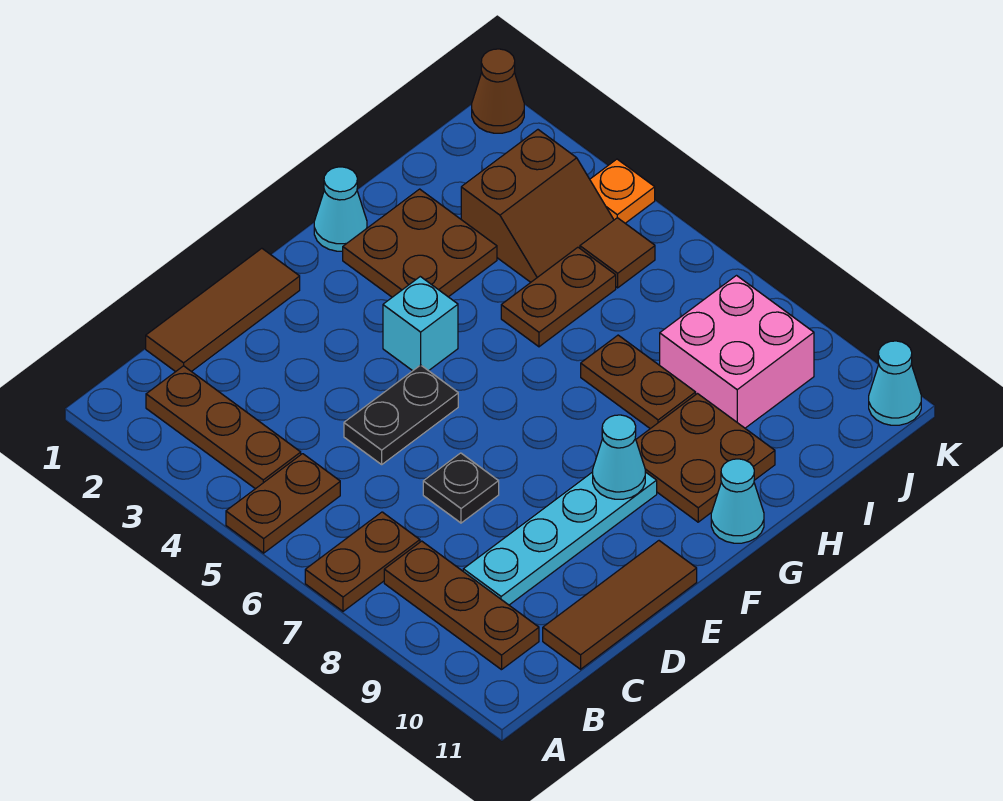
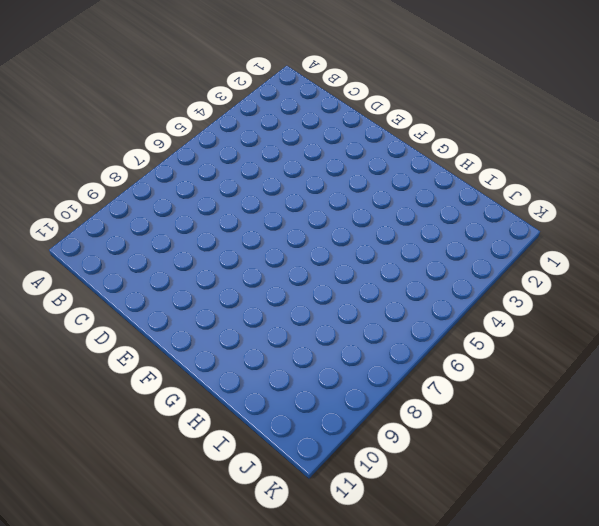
none -> brown 1x2 plate [226,454,340,553]
none -> brown 1x2 plate [305,512,420,611]
none -> brown 1x3 plate [146,366,301,489]

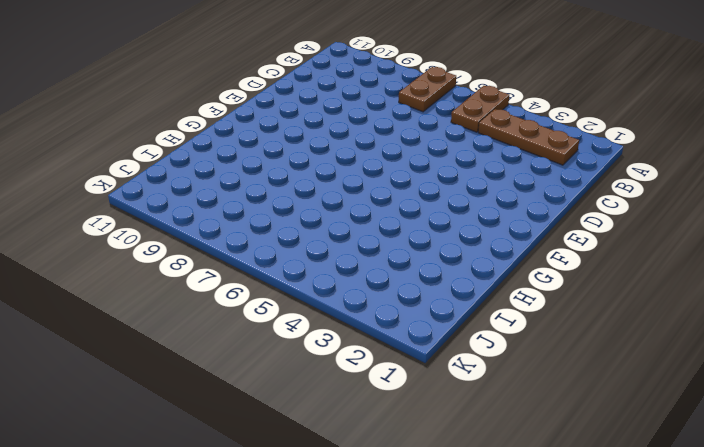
none -> brown 1x3 plate [384,541,539,670]
none -> brown 1x3 tile [146,248,300,372]
none -> cyan 1x4 plate [463,472,657,605]

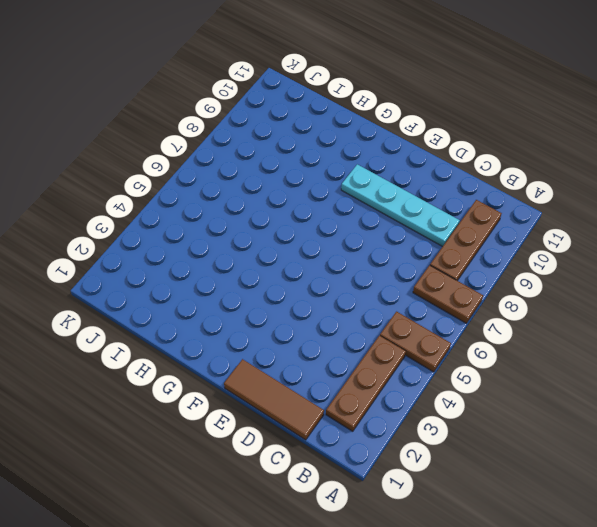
none -> brown 1x3 tile [543,541,697,669]
none -> black 1x2 plate [344,365,458,464]
none -> black 1x1 plate [423,453,499,523]

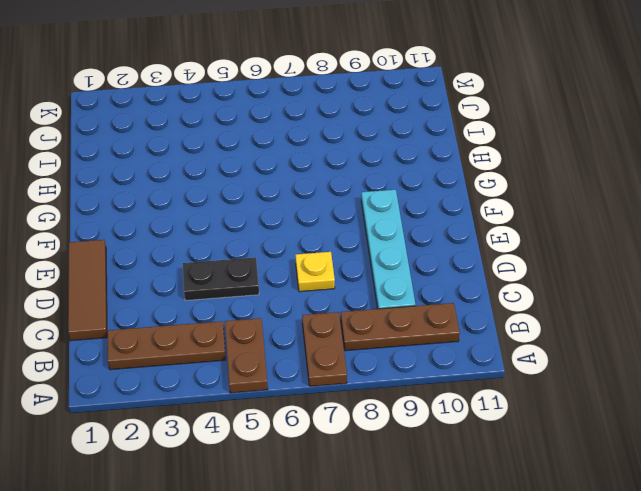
black 1x2 plate [183,257,259,301] -> black 1x2 plate turned to [344,365,458,464]
yellow 1x1 plate [296,252,335,292] -> black 1x1 plate [423,453,499,523]
none -> brown 1x3 tile [543,541,697,669]
none -> cyan 1x1 brick [383,277,458,371]
none -> cyan 1x1 cone [314,167,367,251]

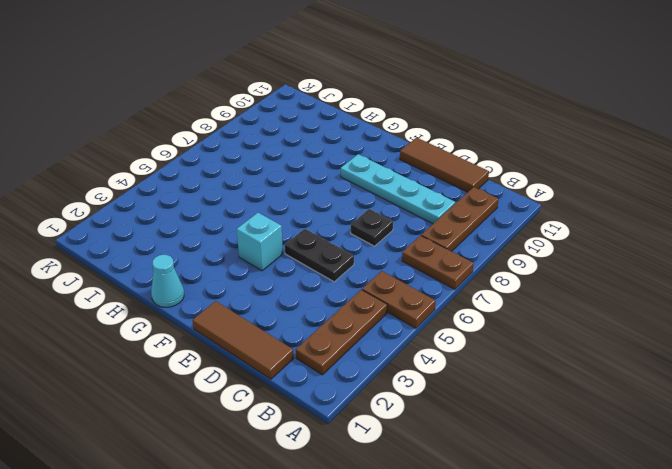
none -> brown 2x2 plate [343,189,497,297]
none -> brown 2x2 plate [636,394,775,522]
none -> cyan 1x1 cone [711,459,764,543]

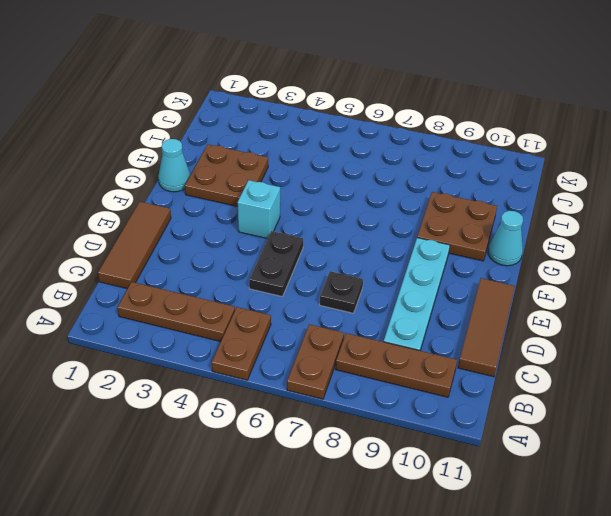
none -> brown 1x2 plate [501,247,616,347]
none -> brown 1x2 plate [581,335,696,429]
none -> brown 2x2 slope [461,130,614,282]

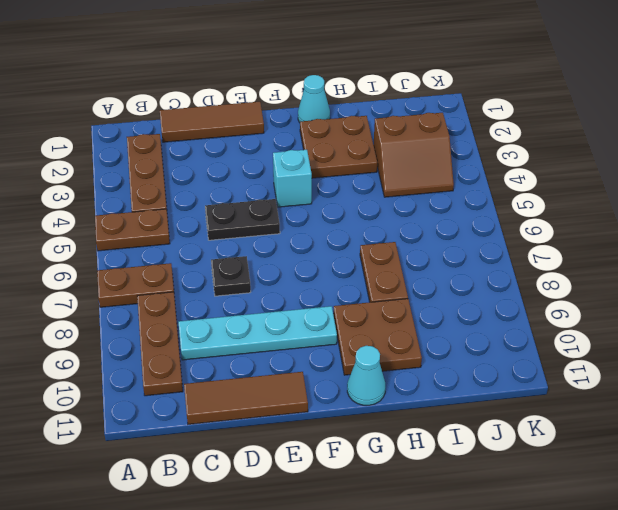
none -> brown 1x2 plate [501,247,616,347]
none -> pink 2x2 brick [660,276,814,428]
none -> brown 1x1 tile [580,218,655,288]

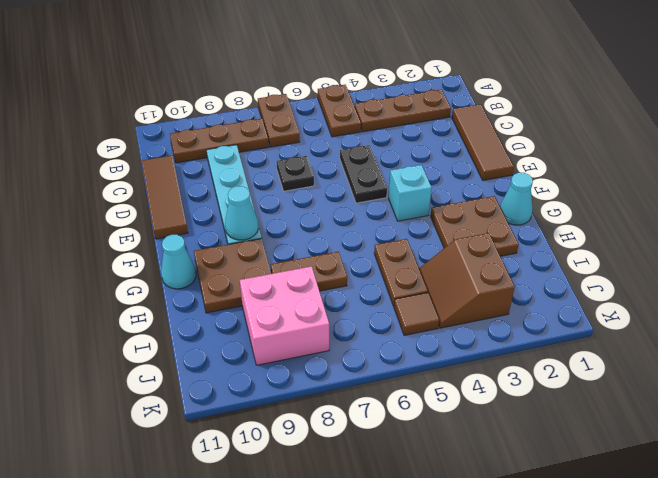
none -> brown 1x1 cone [472,49,524,133]
none -> orange 1x1 plate [590,159,655,223]
none -> cyan 1x1 cone [869,341,921,425]

